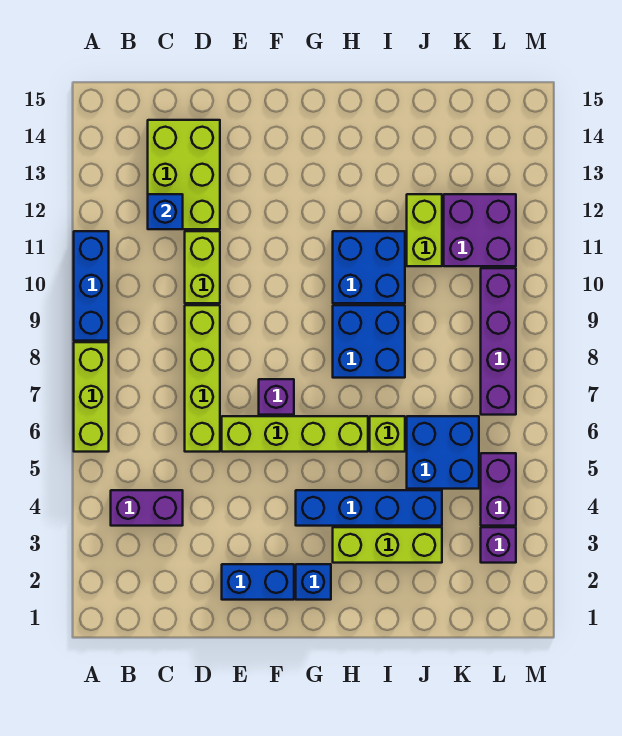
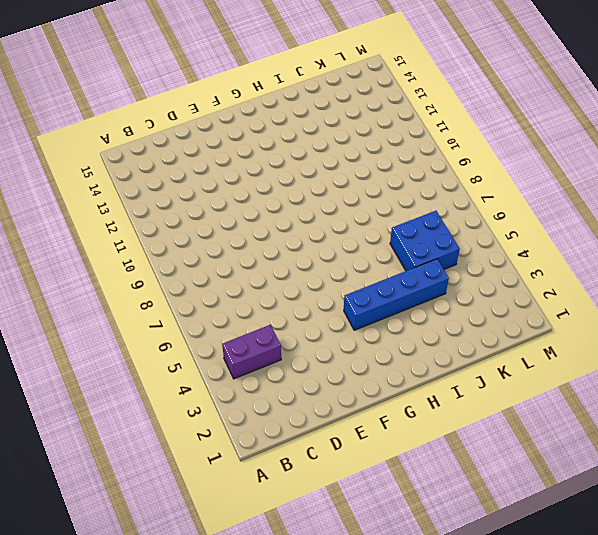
none -> lime 1x3 brick [74,342,109,452]
none -> blue 1x3 brick [74,231,109,341]
none -> lime 2x3 brick [148,120,220,229]

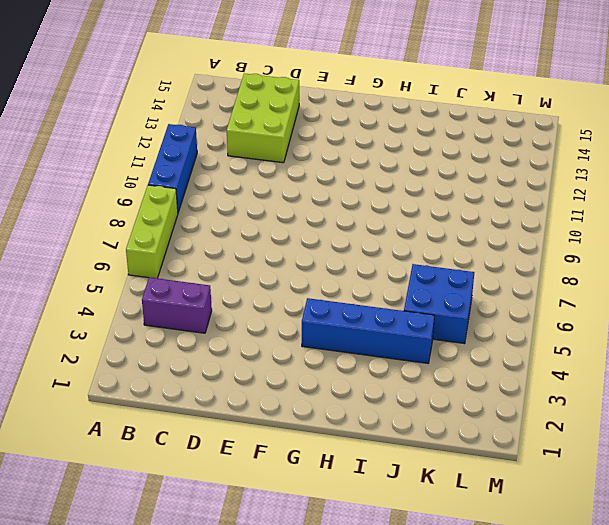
none -> lime 1x4 brick [185,305,220,452]
none -> lime 1x2 brick [185,231,220,303]
none -> blue 1x2 brick [222,564,294,600]

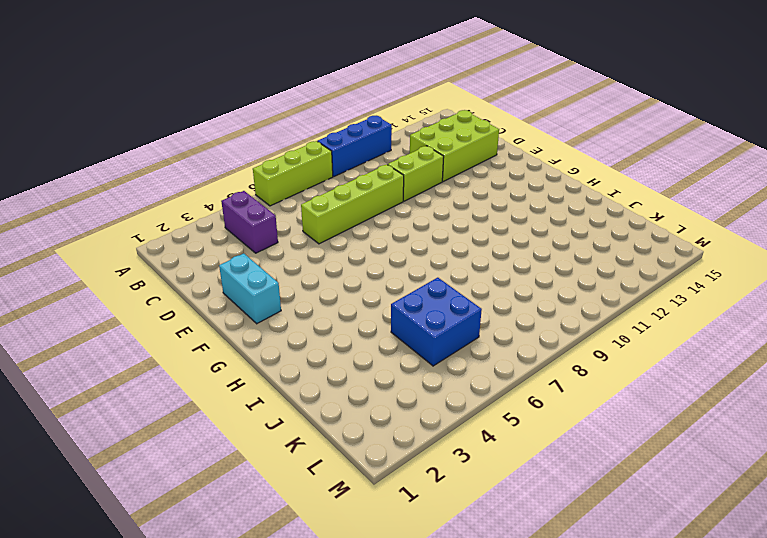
cyan 1x2 brick [219,254,281,324] -> blue 1x2 brick [222,564,294,600]
none -> lime 1x4 brick [222,416,368,452]
none -> purple 1x1 brick [259,379,294,415]
none -> blue 1x1 brick [296,564,331,600]

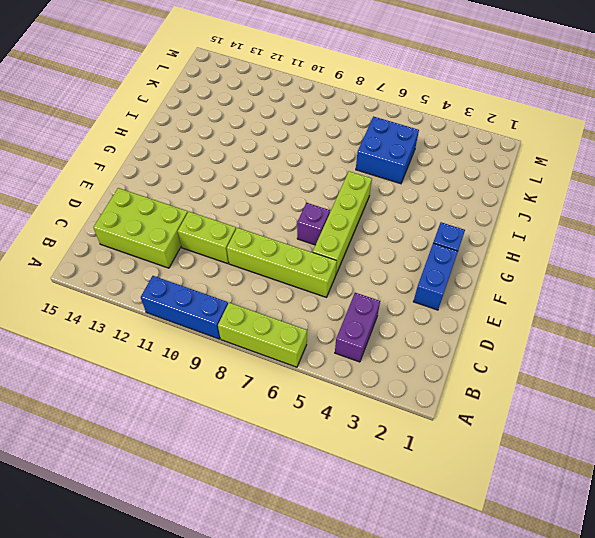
none -> blue 1x4 brick [296,490,442,526]
none -> lime 1x3 brick [333,527,442,563]
none -> blue 2x2 brick [333,305,405,378]

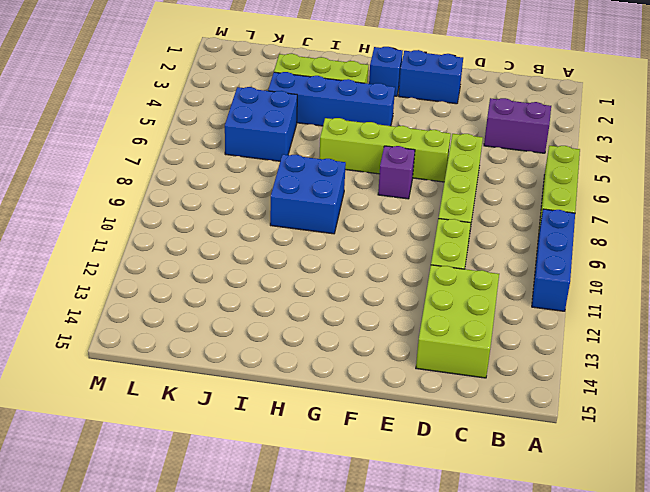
none -> blue 2x2 brick [333,231,405,303]
none -> lime 1x1 brick [370,416,405,452]
none -> lime 1x2 brick [407,194,442,266]

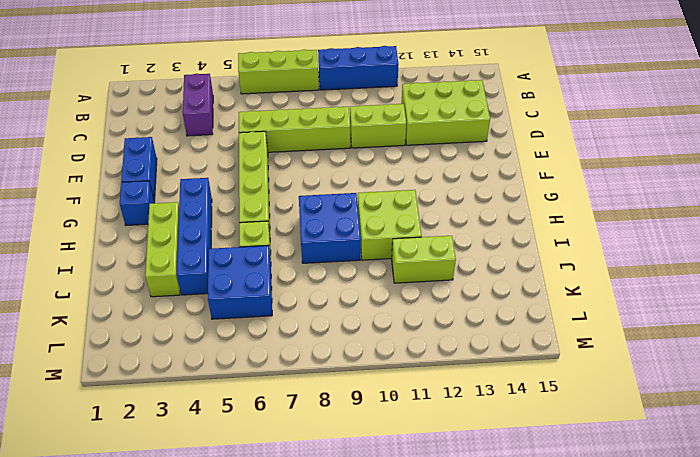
lime 2x2 brick [358,190,422,260] -> blue 2x2 brick [333,231,405,303]
none -> purple 1x1 brick [259,379,294,415]
none -> purple 2x2 brick [444,194,516,266]
none -> purple 1x1 brick [481,527,516,563]

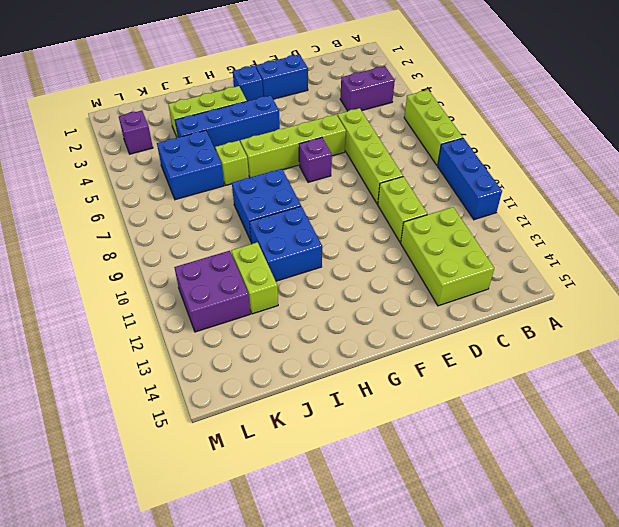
none -> purple 1x2 brick [481,453,516,526]
none -> purple 1x4 brick [481,268,516,415]
none -> blue 1x1 brick [148,194,183,229]

